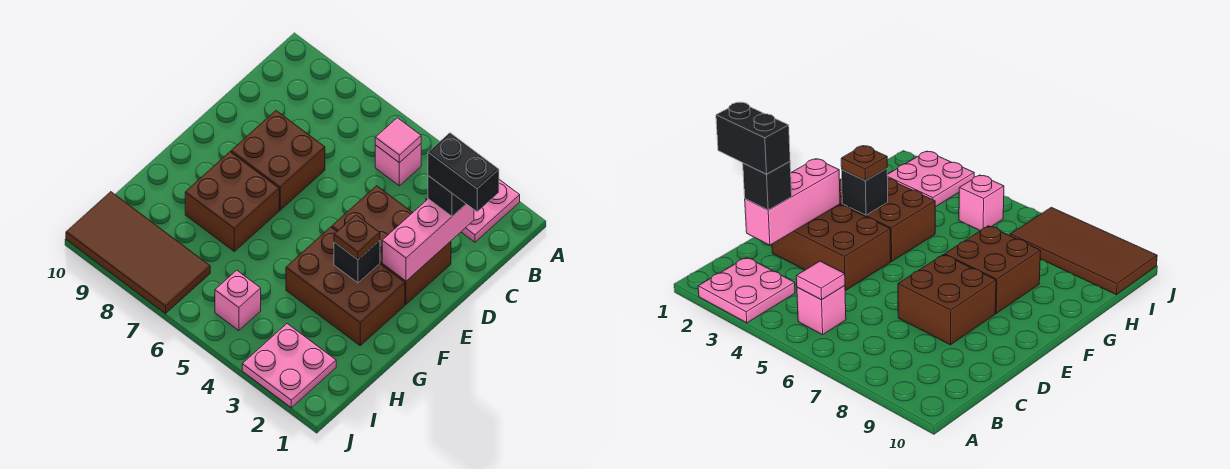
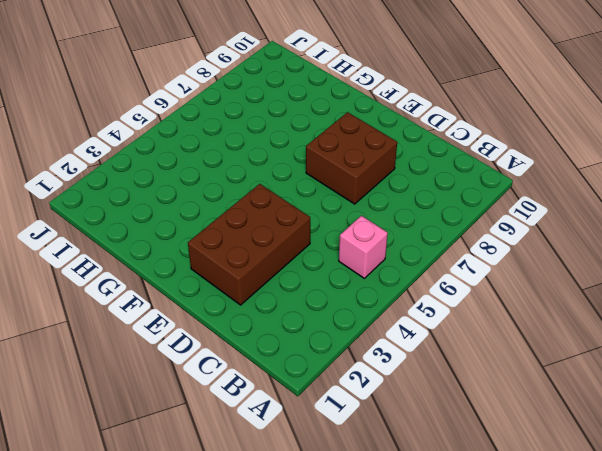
none -> pink 2x2 plate [426,180,520,242]
none -> brown 2x3 brick [286,227,405,346]
none -> brown 2x2 brick [185,152,279,251]

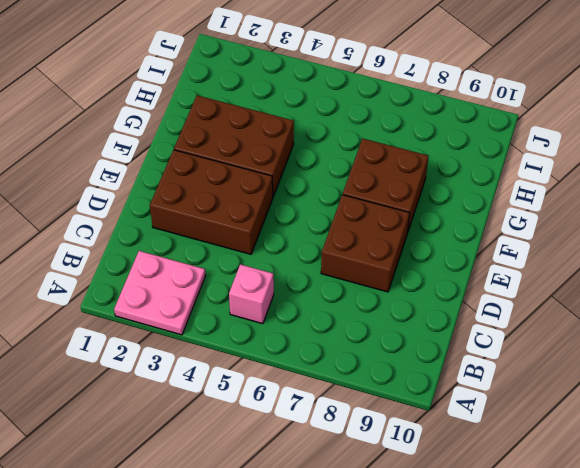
none -> pink 2x2 plate [242,324,336,408]
none -> pink 1x1 brick [215,270,261,331]
none -> brown 2x4 tile [66,192,210,313]

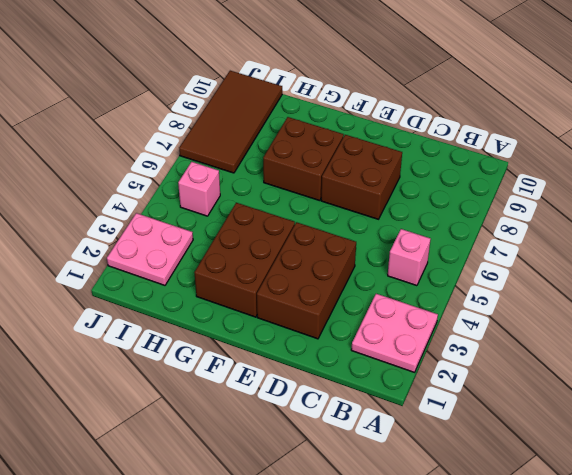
none -> pink 1x1 tile [375,118,421,163]
none -> pink 1x3 brick [382,199,474,281]
none -> black 1x1 brick [334,240,380,283]

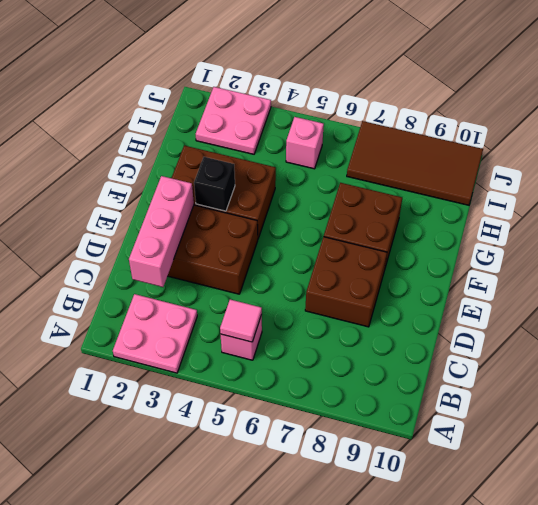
none -> black 1x1 brick [428,176,466,216]
none -> brown 1x1 plate [334,215,380,259]
none -> black 1x2 brick [428,133,499,212]

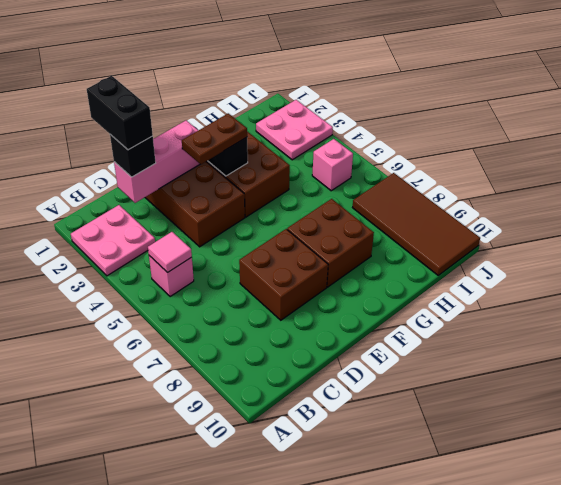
brown 1x2 plate [182,113,247,164] -> brown 1x1 plate [334,215,380,259]

